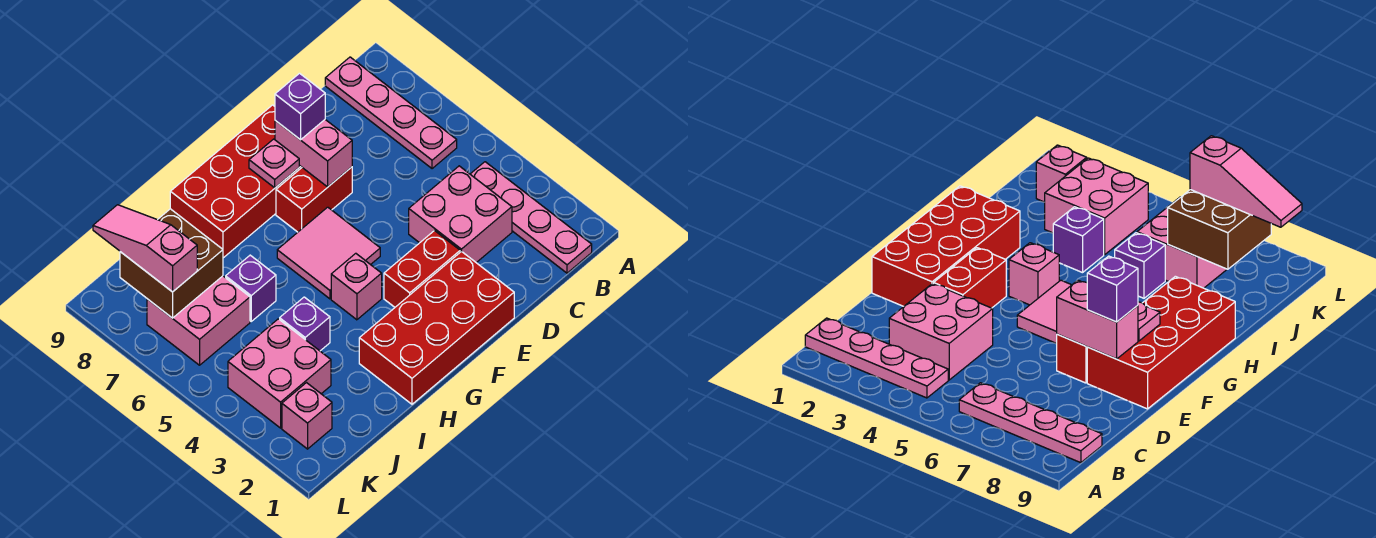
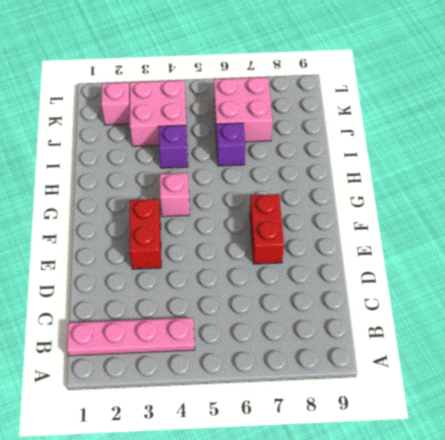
none -> pink 1x4 plate [325,57,457,169]
none -> pink 2x2 brick [409,166,512,263]
none -> red 2x4 brick [359,251,514,404]

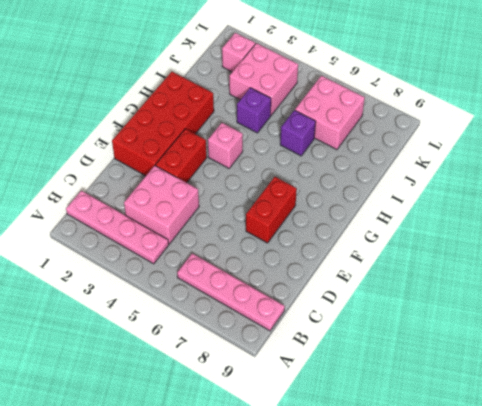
none -> red 2x4 brick [170,105,302,258]
none -> pink 2x2 tile [277,207,380,299]
none -> pink 1x2 brick [275,120,352,187]

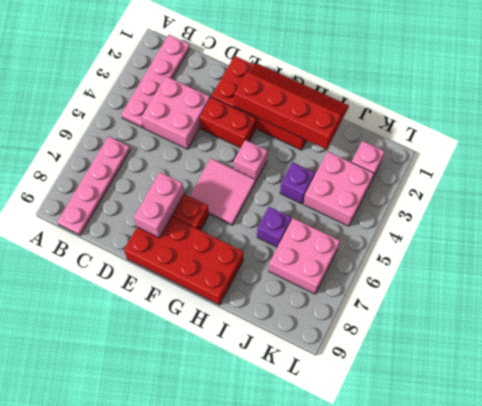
red 2x4 slope [234,64,349,149] -> none
none -> pink 1x1 plate [249,139,299,188]
none -> brown 2x2 brick [120,209,223,318]
none -> purple 1x1 brick [275,73,325,140]

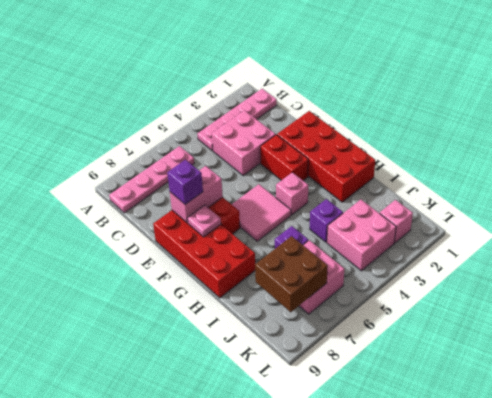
none -> pink 1x3 slope [93,205,197,292]

